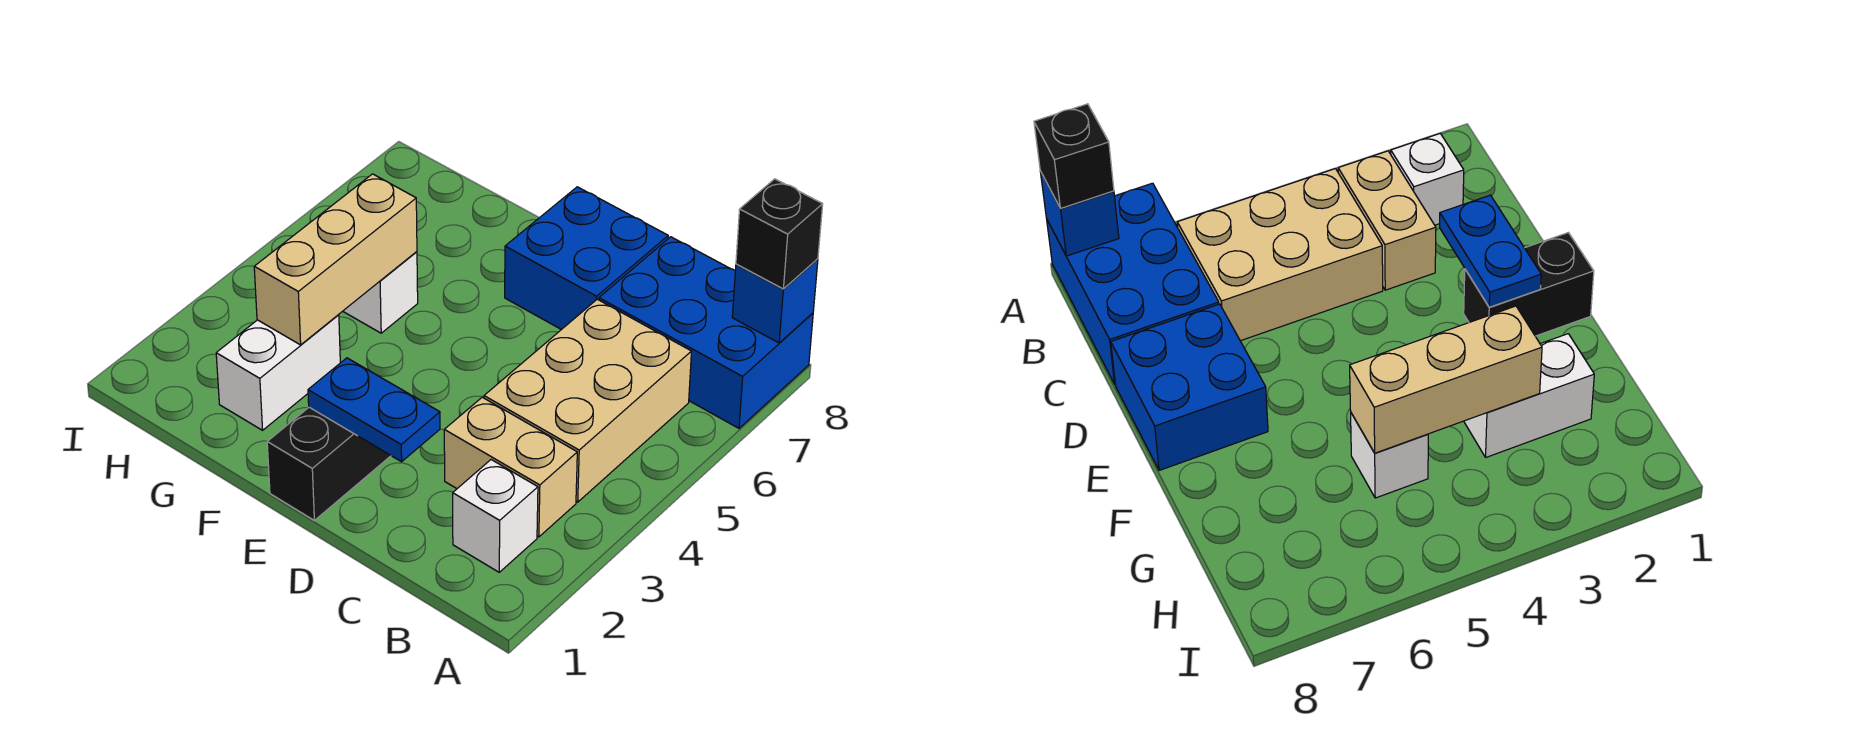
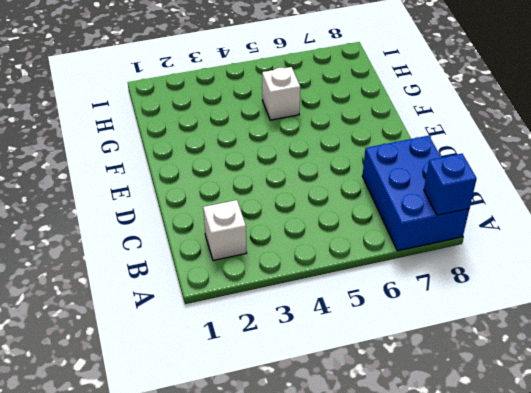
none -> tan 1x2 brick [444,397,577,537]
none -> tan 2x3 brick [484,299,691,502]
none -> blue 2x2 brick [505,187,668,330]

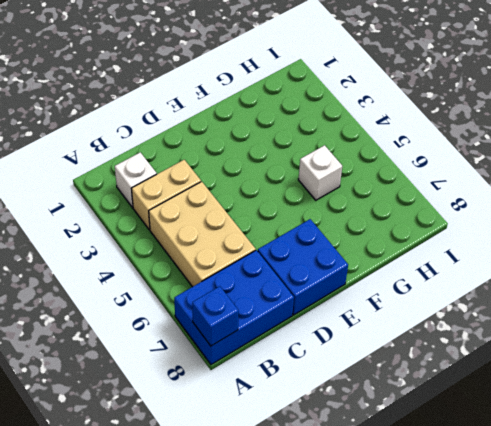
none -> black 1x2 brick [267,407,391,520]
none -> white 1x2 brick [216,315,340,430]
none -> blue 1x2 plate [308,358,440,462]

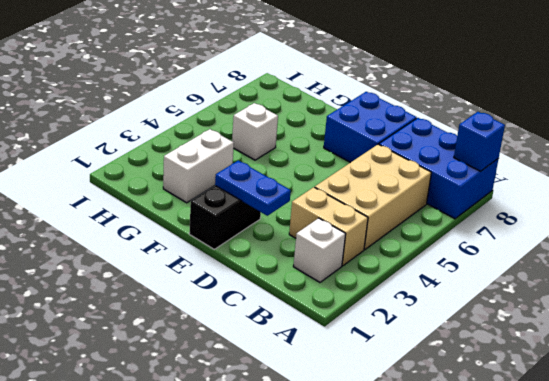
none -> tan 1x3 brick [254,174,417,345]
none -> black 1x1 brick [736,179,823,289]

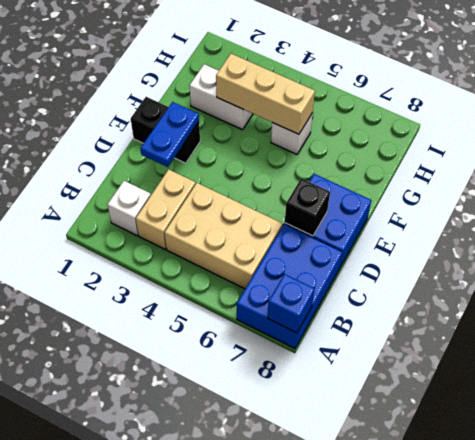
black 1x1 brick [285,178,330,236] -> black 1x1 brick moved to [736,179,823,289]

